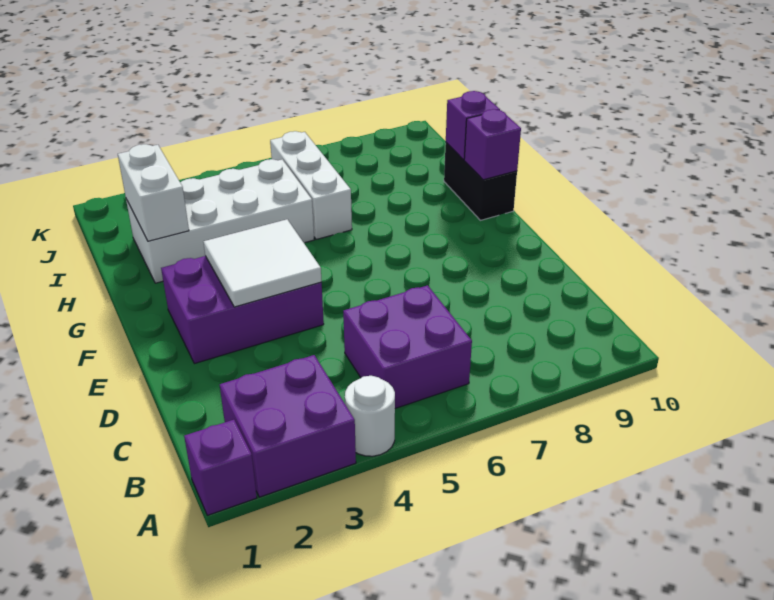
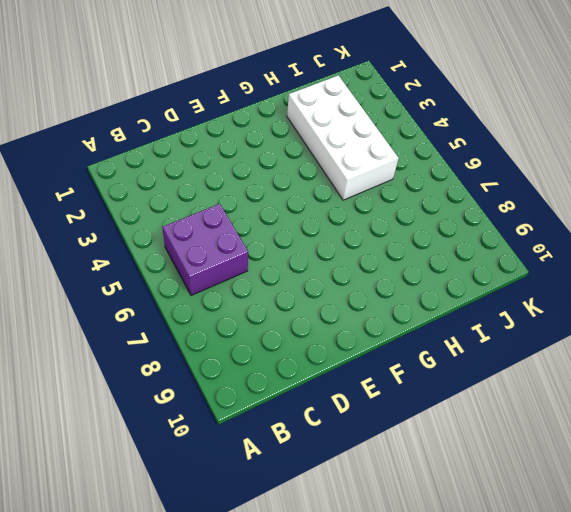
none -> purple 1x1 brick [184,420,257,515]
none -> purple 2x2 brick [220,355,356,497]
none -> white 1x1 round brick [345,376,395,456]

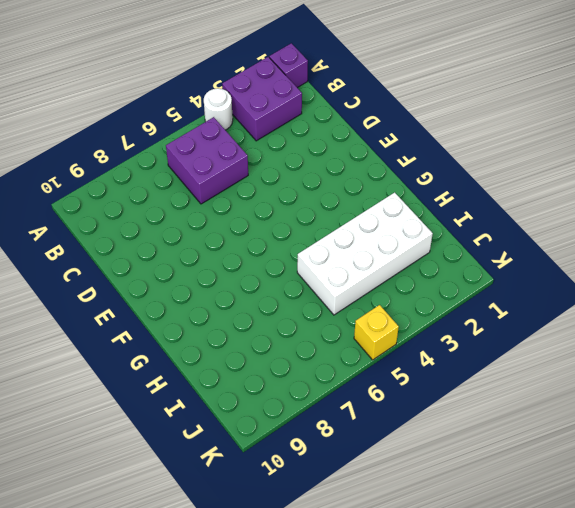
yellow 1x1 brick [354,305,399,360] -> none
none -> purple 2x3 brick [161,256,324,364]
none -> black 1x2 brick [444,143,517,220]
none -> white 1x3 brick [270,131,352,239]

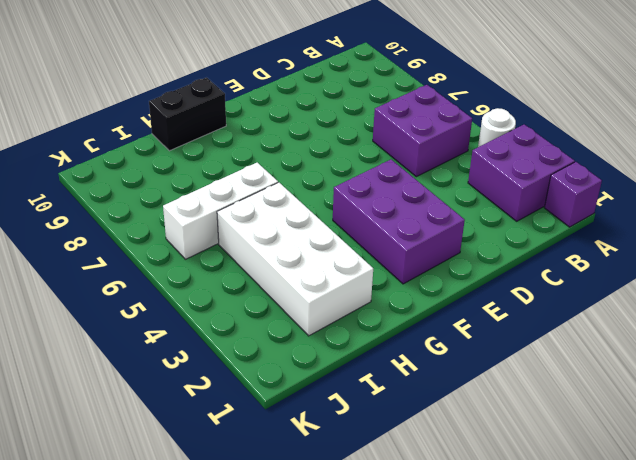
none -> white 2x2 tile [203,219,322,307]
none -> purple 1x1 brick [464,109,521,180]
none -> white 1x2 brick [118,144,189,241]

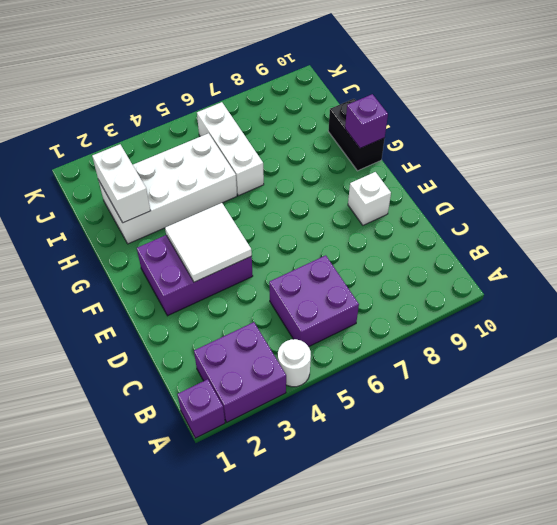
white 1x1 brick [348,172,391,225] -> none
none -> purple 1x1 brick [446,91,500,160]

